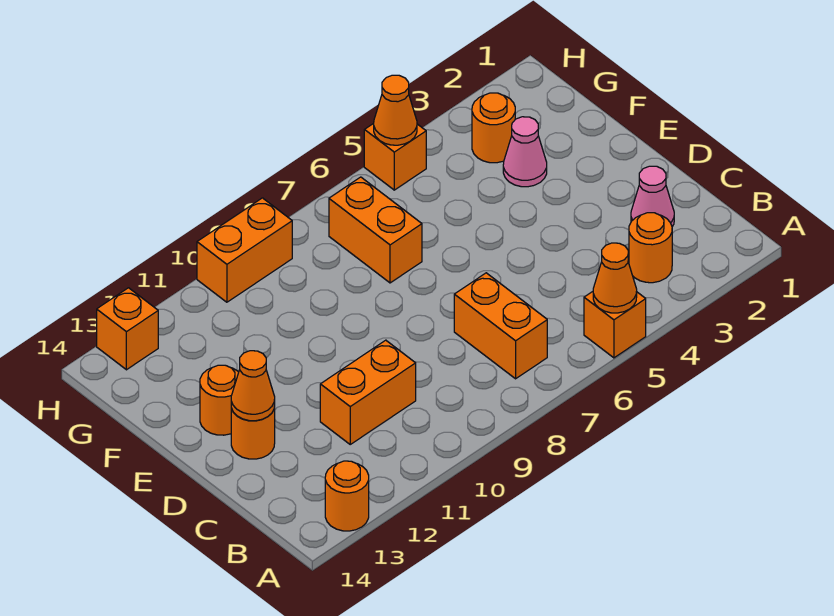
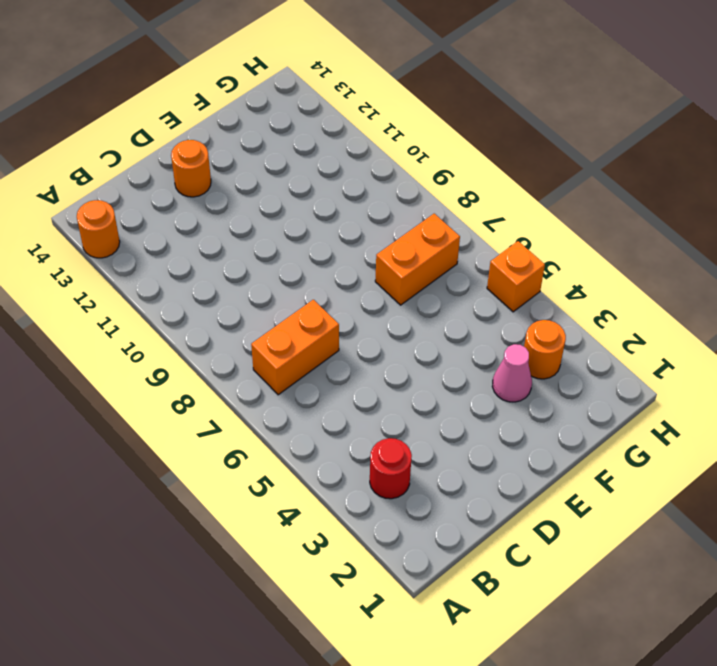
red 1x1 round brick [370,438,412,499] -> orange 1x1 round brick [629,213,672,283]
none -> orange 1x1 brick [584,292,646,358]
none -> pink 1x1 cone [631,166,674,227]
none -> orange 1x2 brick [320,340,416,444]

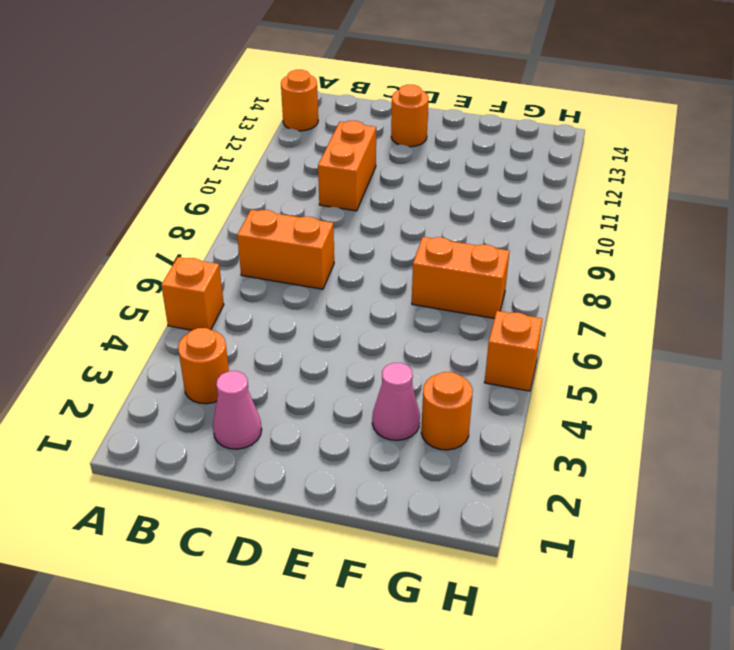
none -> orange 1x1 round brick [200,365,239,435]
none -> orange 1x2 brick [197,198,292,302]
none -> orange 1x1 brick [97,288,158,370]

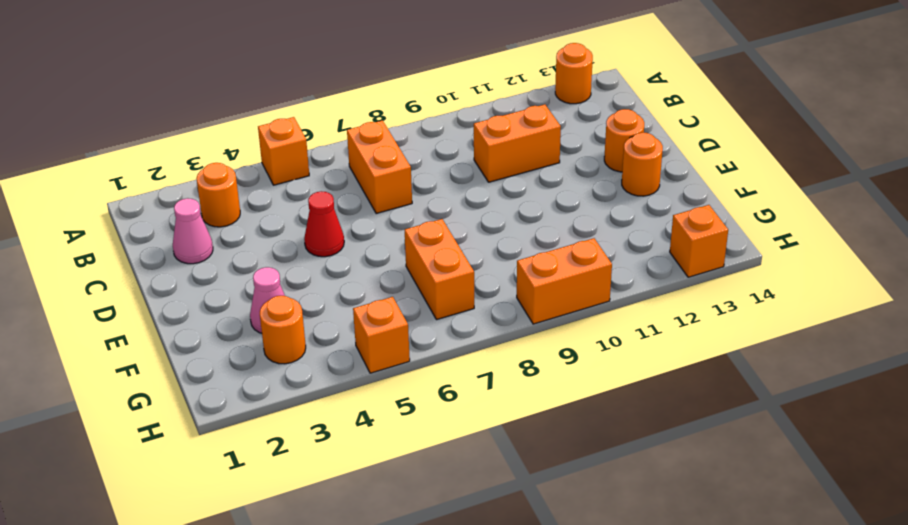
red 1x1 cone [304,191,344,257] -> none
none -> orange 1x1 cone [593,243,637,313]
none -> orange 1x1 cone [231,351,275,421]
none -> orange 1x1 cone [374,75,417,145]

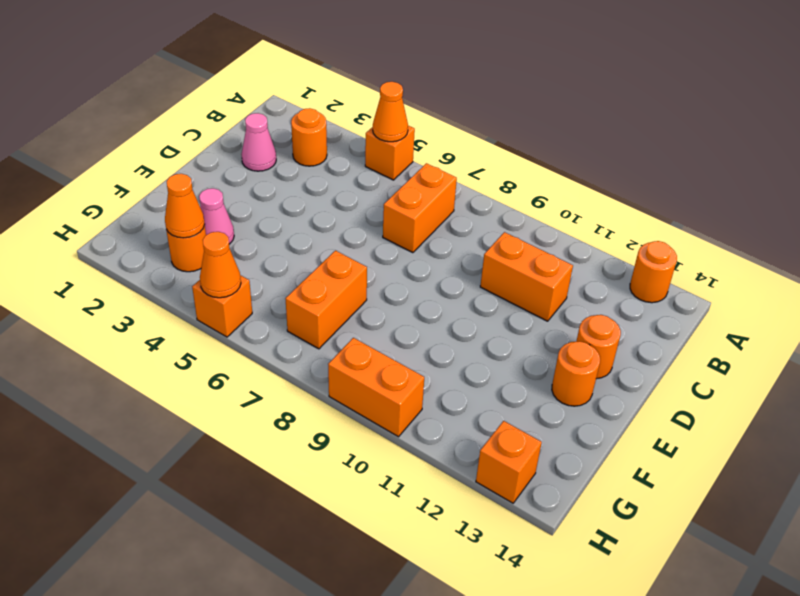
orange 1x1 cone [165,174,205,238] -> orange 1x1 cone moved to [231,351,275,421]

